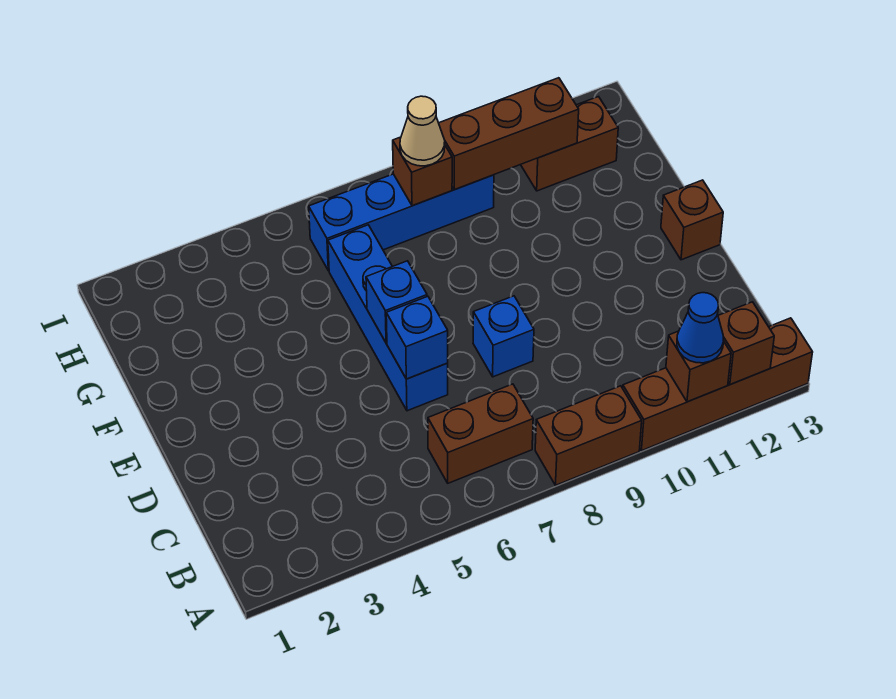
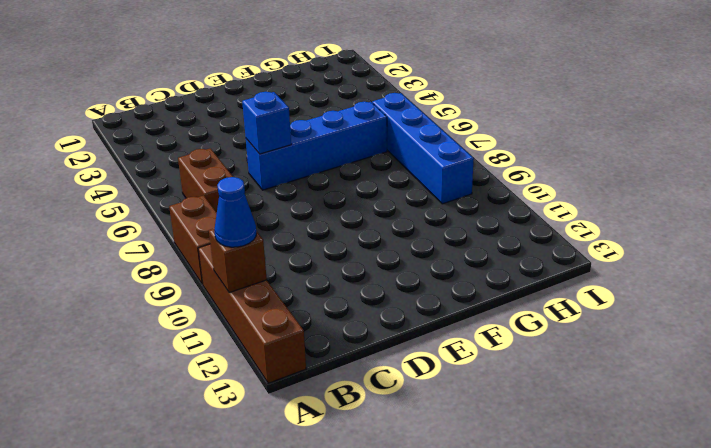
none -> blue 1x1 brick [473,296,534,377]
none -> brown 1x1 brick [661,180,723,260]
none -> brown 1x2 brick [521,97,618,191]

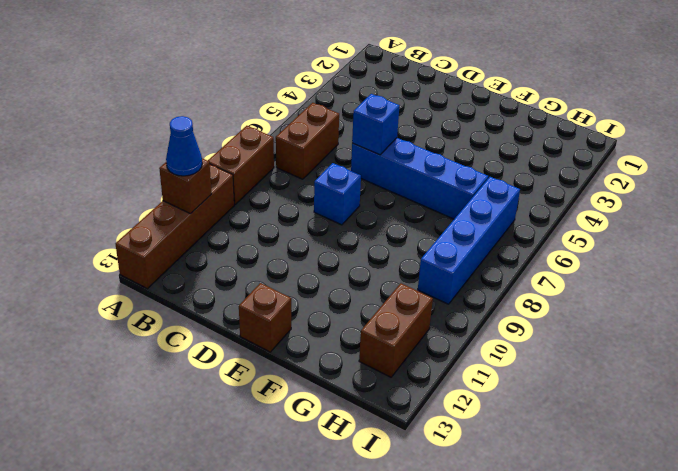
none -> brown 1x1 brick [718,302,774,385]
none -> blue 1x1 brick [366,261,427,343]
none -> brown 1x1 brick [393,137,452,206]

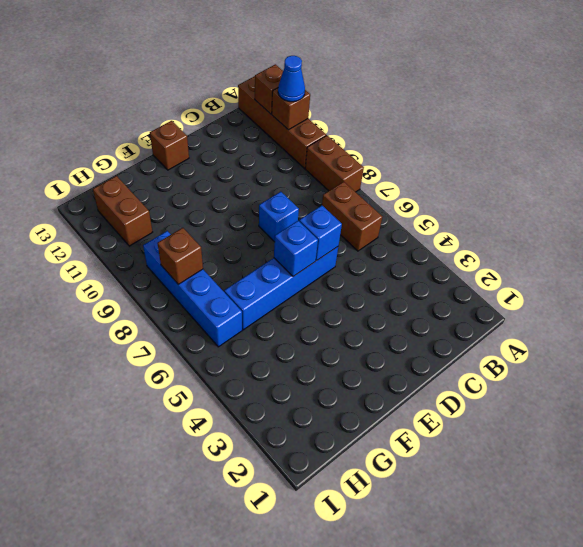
none -> brown 1x3 brick [439,78,579,190]
none -> tan 1x1 cone [400,96,445,166]

